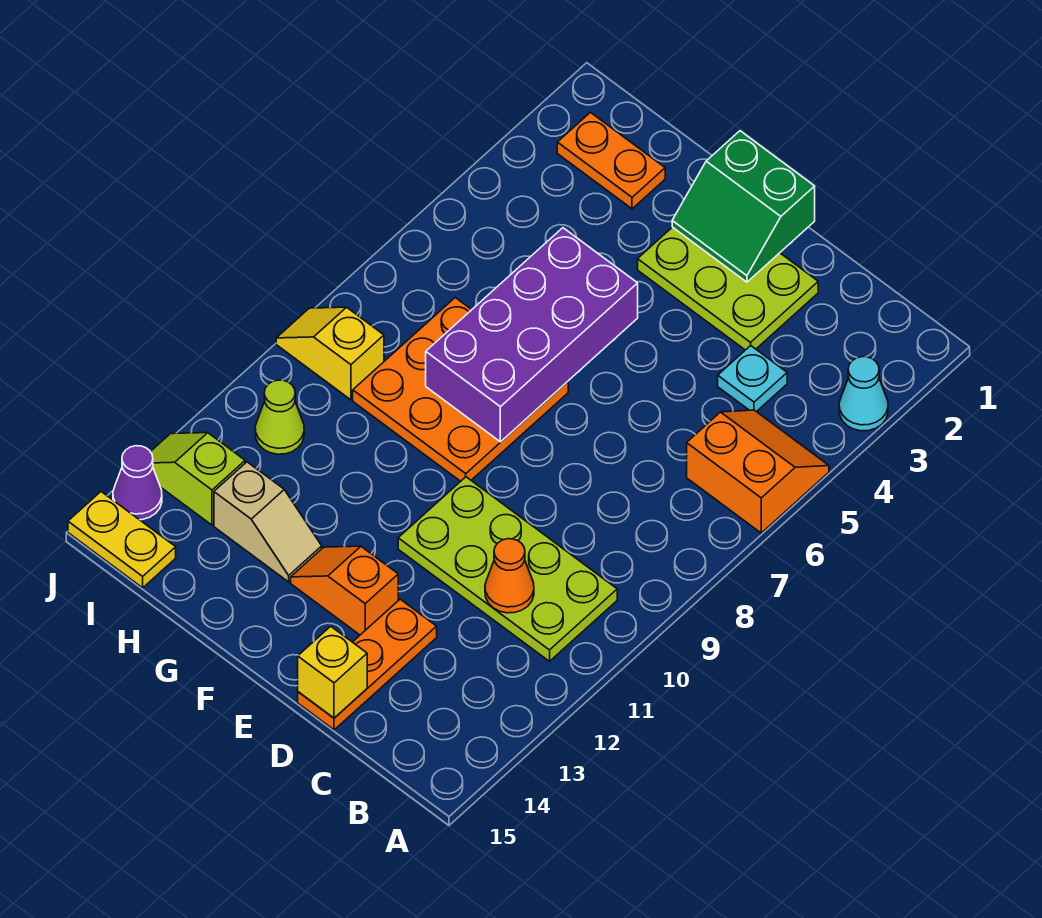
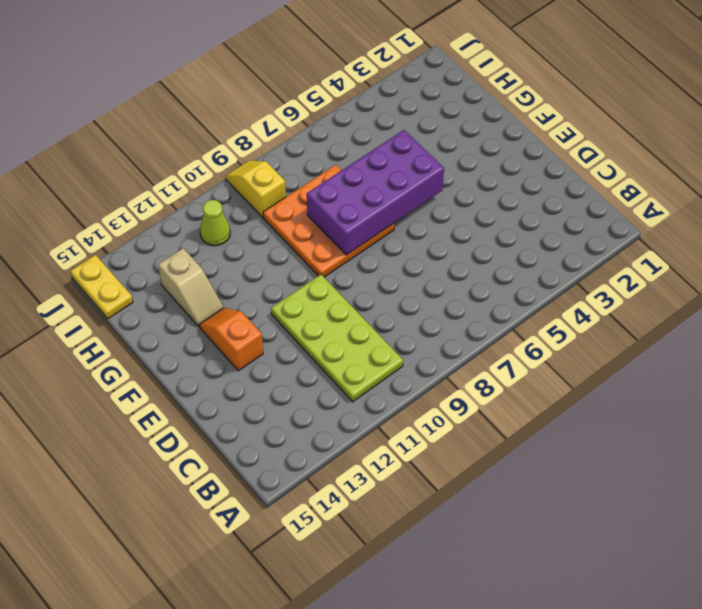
none -> cyan 1x1 cone [839,357,888,431]
none -> orange 2x2 slope [687,410,829,533]
none -> cyan 1x1 plate [718,346,787,412]

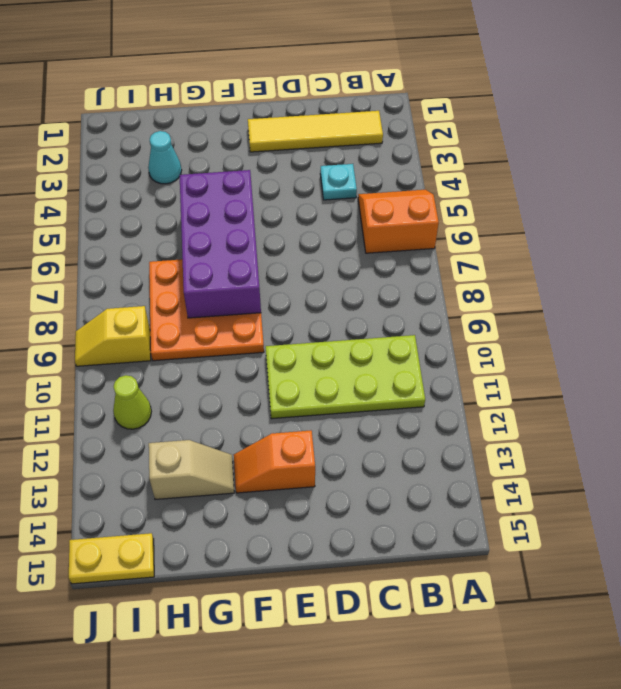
yellow 1x4 tile [248,111,383,152] -> lime 2x3 plate [638,227,818,350]
cyan 1x1 cone [148,131,182,184] -> cyan 1x1 cone moved to [839,357,888,431]
none -> orange 1x3 plate [298,599,437,730]
none -> orange 1x2 plate [557,112,665,209]
none -> lime 1x2 slope [151,433,245,525]

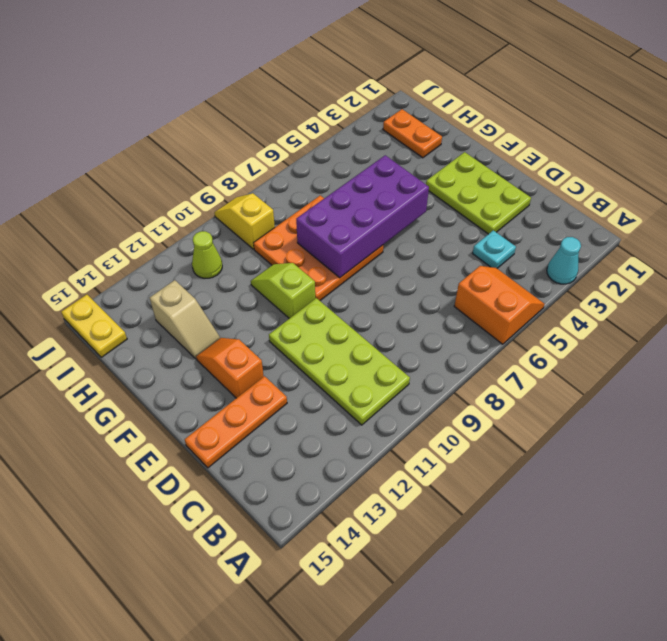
lime 1x2 slope [251,263,315,319] -> lime 1x2 slope moved to [151,433,245,525]
none -> purple 1x1 cone [113,446,162,520]
none -> orange 1x1 cone [485,539,534,613]
none -> yellow 1x1 brick [298,626,367,718]

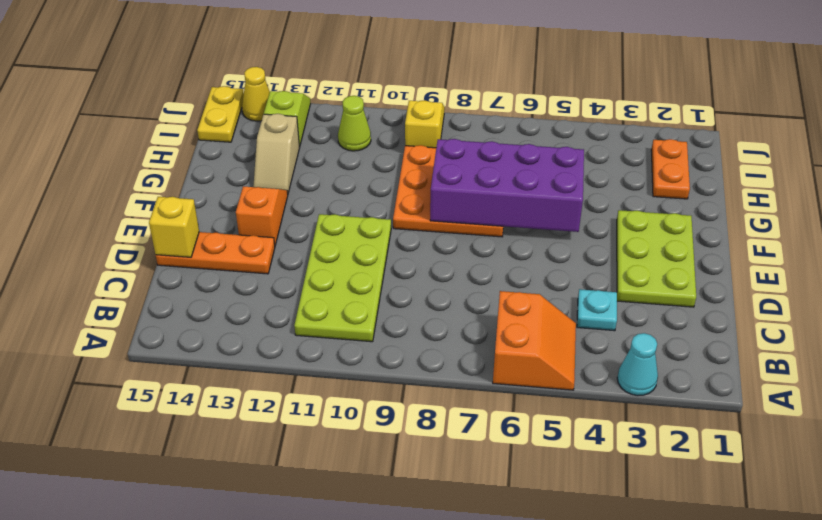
yellow 1x1 cone [242,67,270,121] -> purple 1x1 cone [113,446,162,520]
none -> orange 1x1 cone [485,539,534,613]
none -> green 2x2 slope [672,131,815,282]

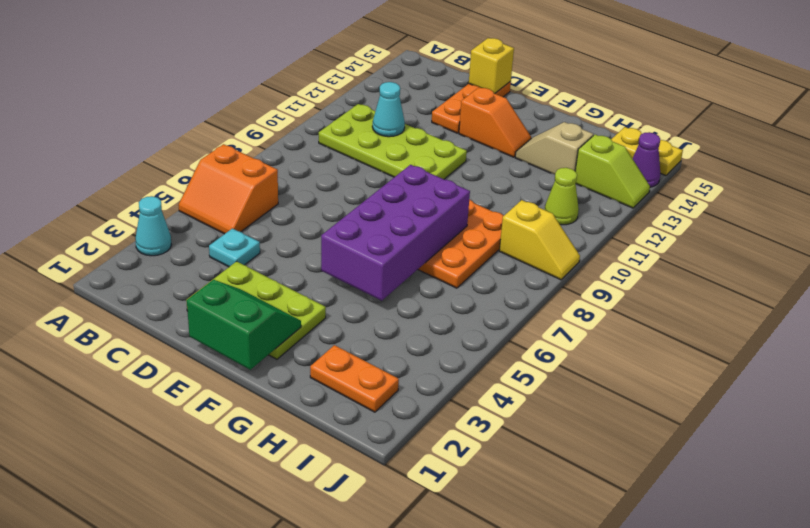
cyan 1x1 cone [372,82,405,137] -> orange 1x1 cone [485,539,534,613]

